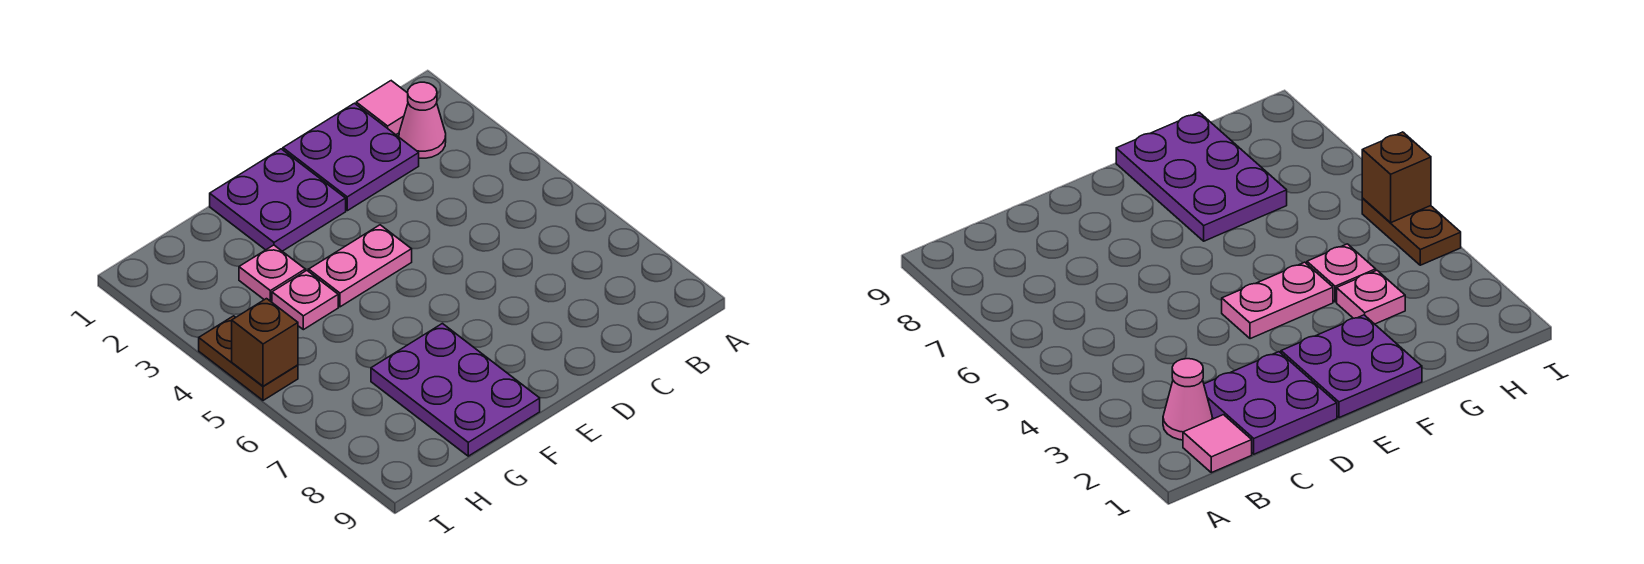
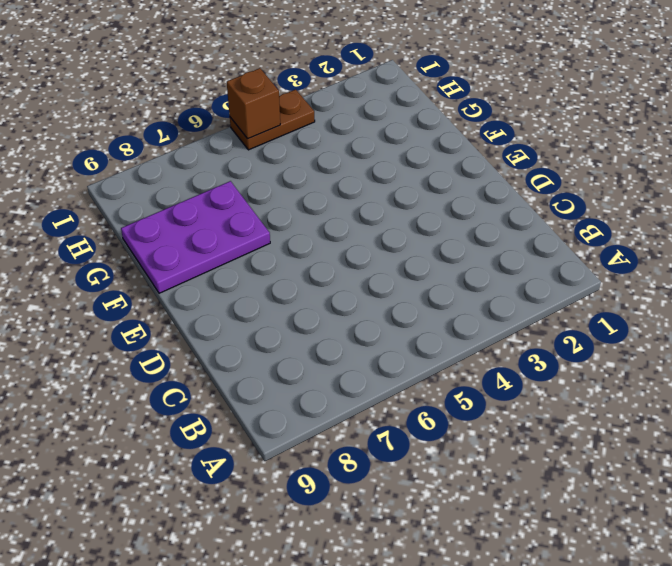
none -> pink 1x1 tile [356,81,408,135]
none -> pink 1x1 cone [399,82,446,158]

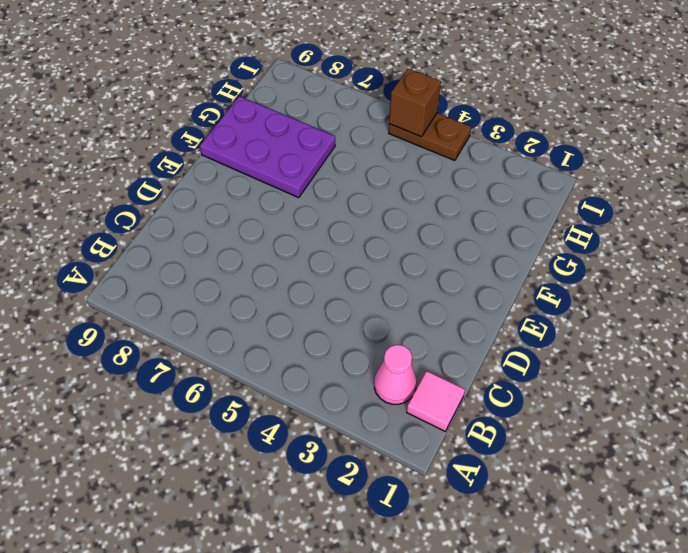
none -> purple 2x2 plate [283,103,419,211]
none -> purple 2x2 plate [210,149,346,251]

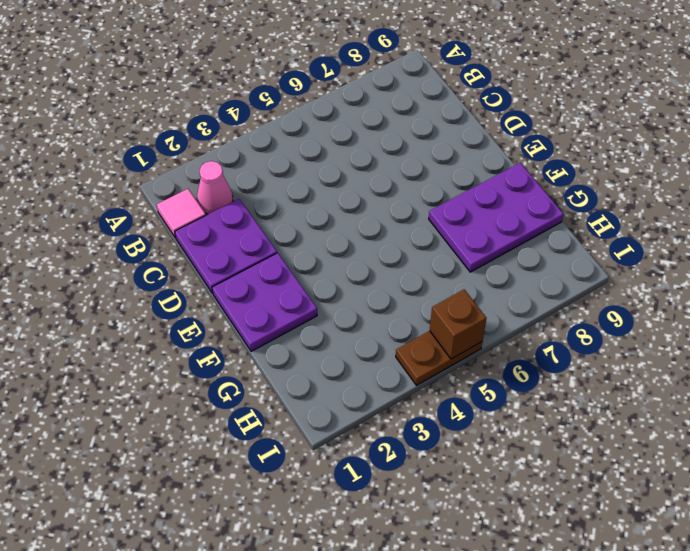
none -> pink 1x2 plate [309,225,412,307]
none -> pink 1x1 plate [239,245,305,302]

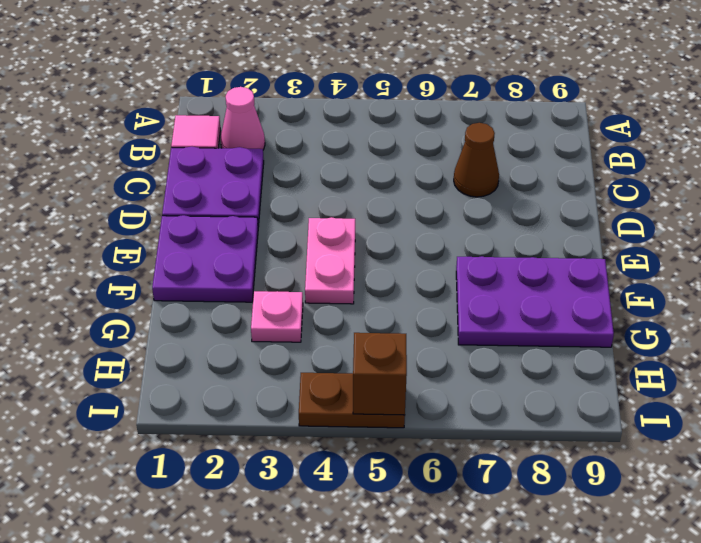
brown 1x1 cone [454,123,499,197] -> none
none -> pink 1x1 plate [272,270,338,330]

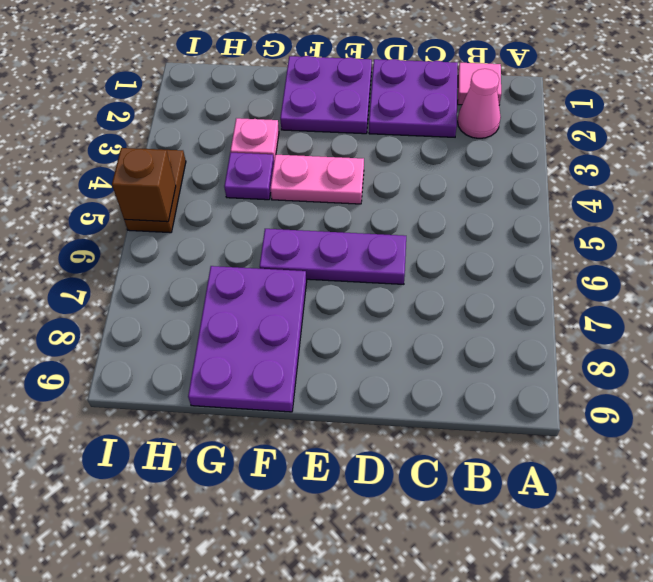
purple 1x3 plate [260,229,406,284] -> none
purple 1x1 plate [224,153,274,200] -> pink 1x1 plate [272,270,338,330]

